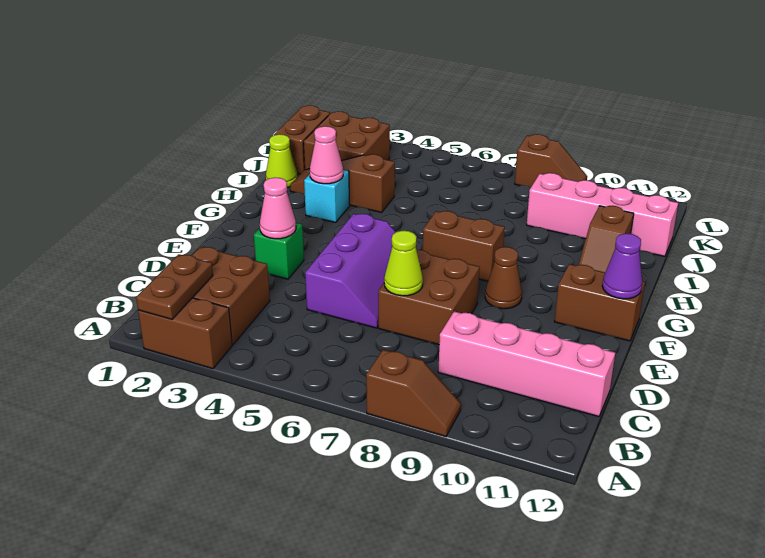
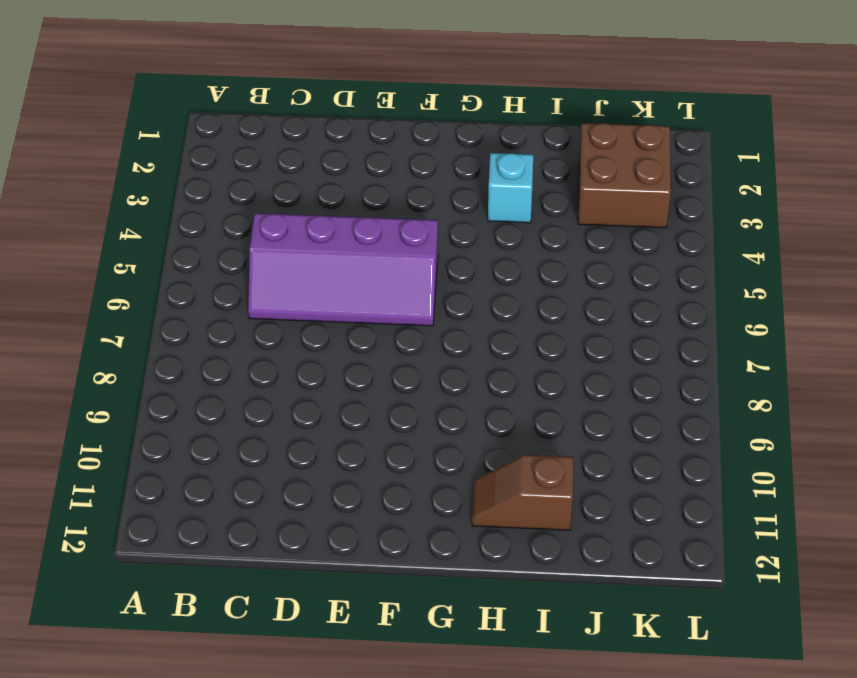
purple 2x4 slope [248,213,438,326] -> purple 2x3 slope [305,214,396,328]
none -> brown 1x2 brick [138,298,232,369]
none -> brown 1x2 slope [366,350,461,437]
none -> brown 2x2 brick [192,247,270,345]

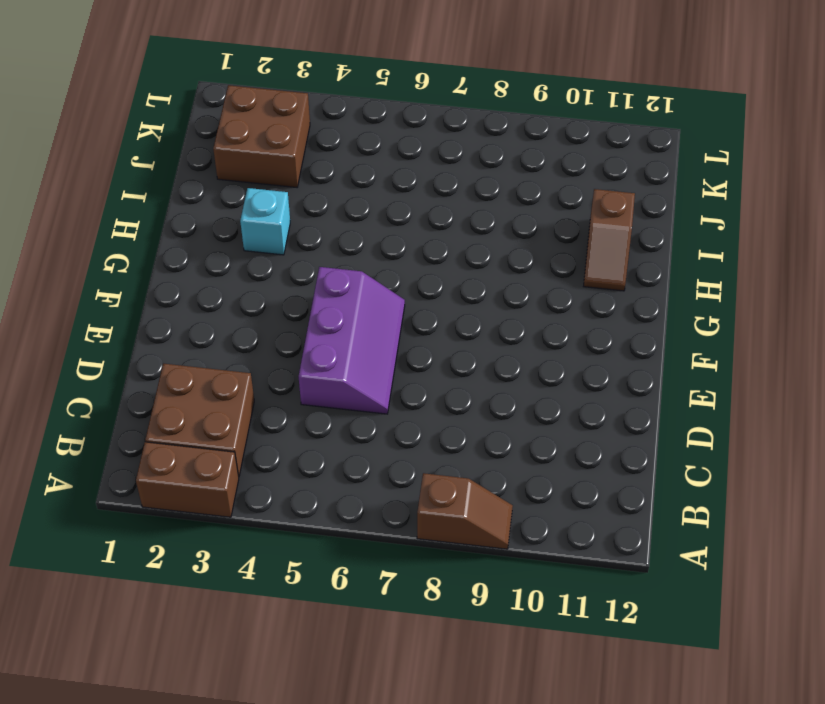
none -> pink 1x4 brick [438,311,615,417]
none -> brown 2x2 brick [378,250,480,345]
none -> green 1x1 brick [254,223,304,279]

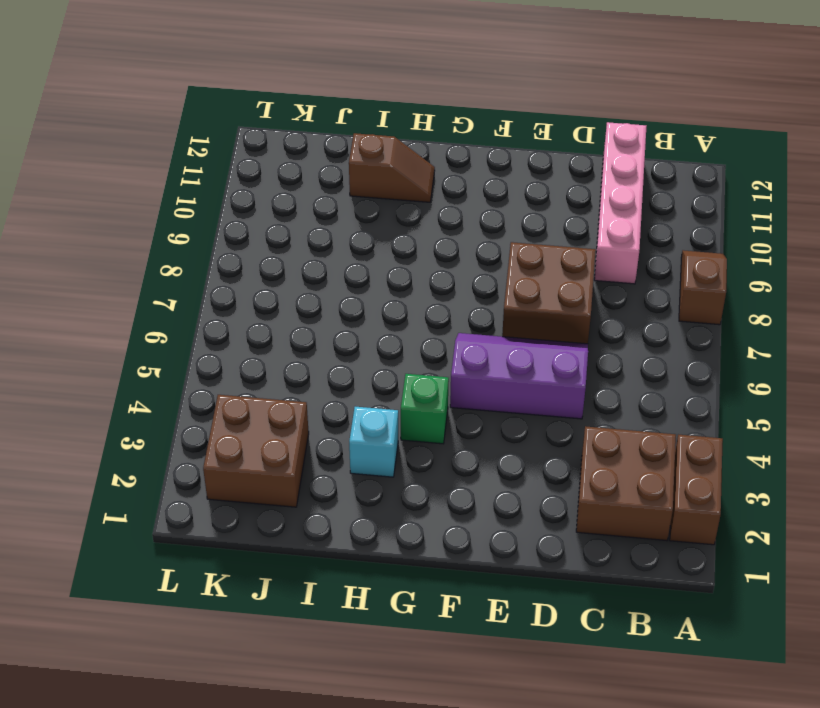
green 1x1 brick [401,374,449,444] -> green 1x1 brick moved to [254,223,304,279]
none -> brown 1x1 cone [485,247,522,309]
none -> brown 1x2 brick [554,264,645,341]
none -> brown 1x2 brick [423,211,505,281]

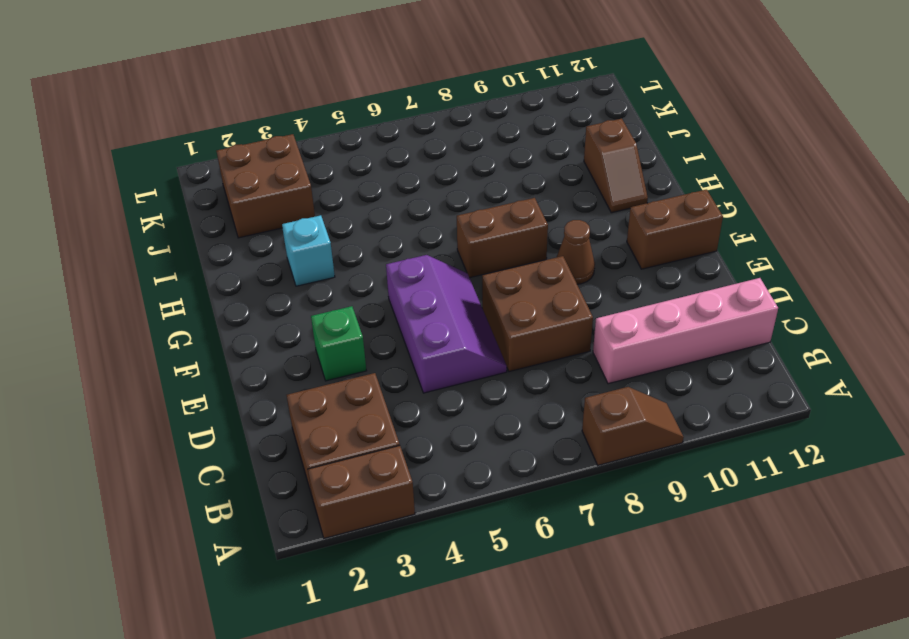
none -> lime 1x1 cone [266,134,297,188]
none -> brown 1x3 slope [290,154,395,212]
none -> brown 1x2 brick [274,105,330,174]

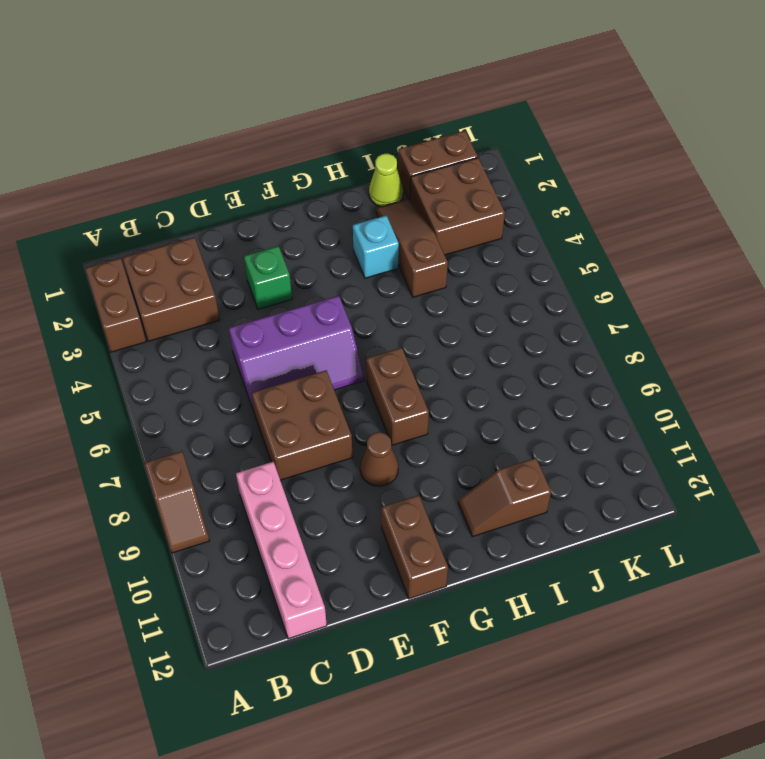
none -> pink 1x4 brick [527,173,678,257]
none -> brown 1x2 slope [515,134,587,187]
none -> brown 1x2 plate [136,254,213,319]

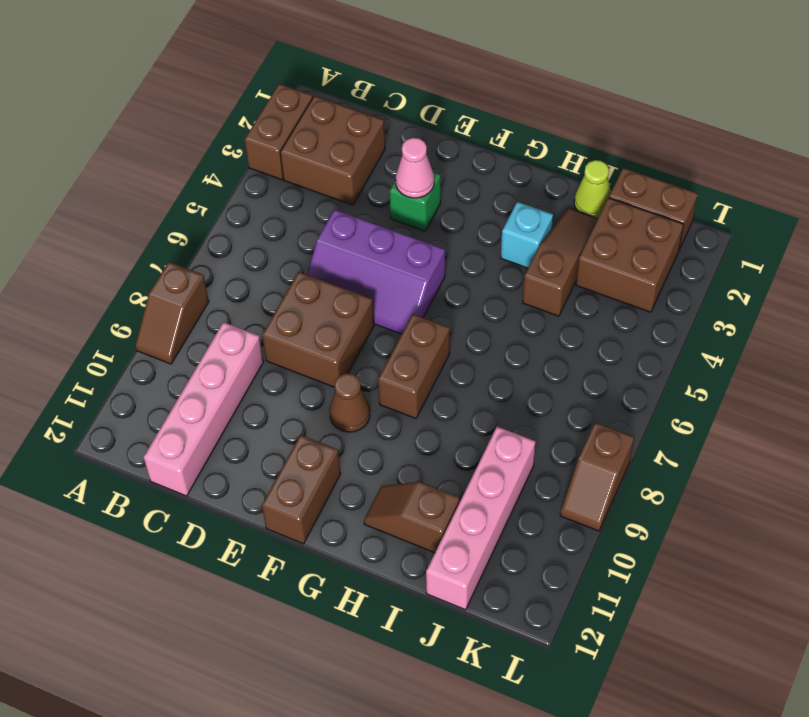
none -> brown 1x2 plate [136,254,213,319]
none -> lime 1x1 cone [384,231,423,296]
none -> purple 1x1 cone [602,233,642,299]

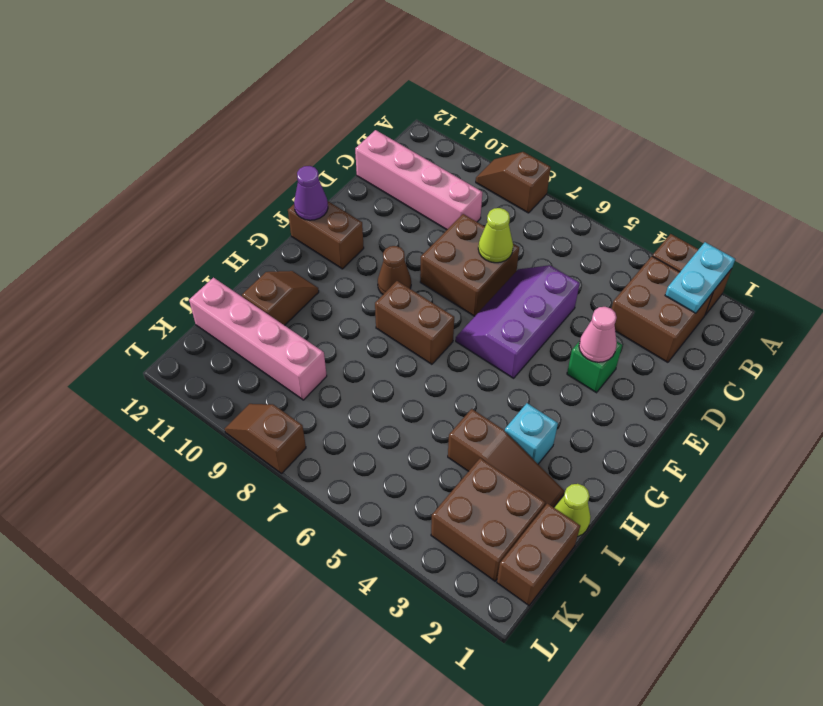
cyan 1x2 plate [665,242,735,313] -> brown 1x2 plate [136,254,213,319]
none -> pink 1x1 cone [310,126,343,184]

